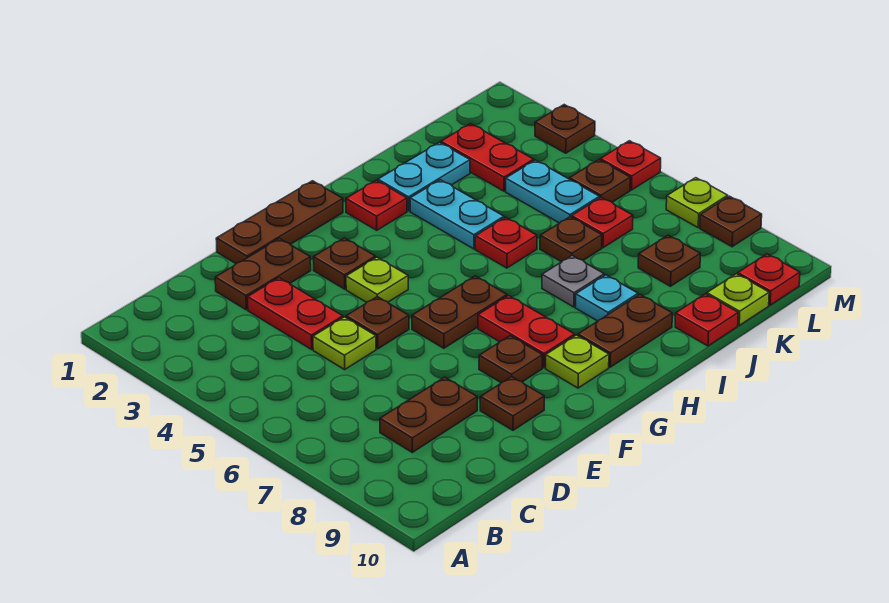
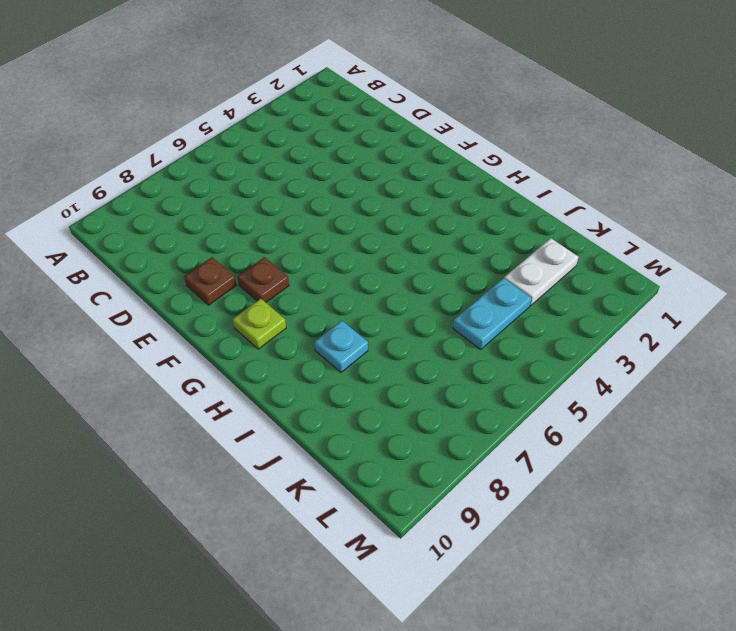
white 1x2 plate [504,238,578,306] -> red 1x2 plate [441,124,534,191]
none -> brown 1x2 plate [380,377,477,452]
none -> brown 1x2 plate [215,238,311,310]
none -> red 1x2 plate [248,278,343,349]
none -> lime 1x1 plate [313,317,376,369]

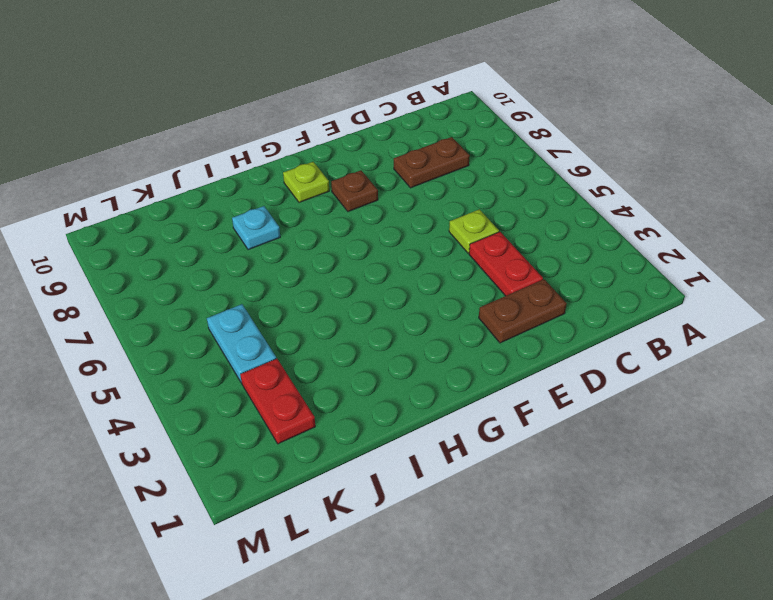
none -> brown 1x3 plate [216,181,343,263]
none -> brown 1x1 plate [346,297,409,349]
none -> brown 1x1 plate [480,377,544,430]
none -> brown 1x1 plate [314,238,375,289]

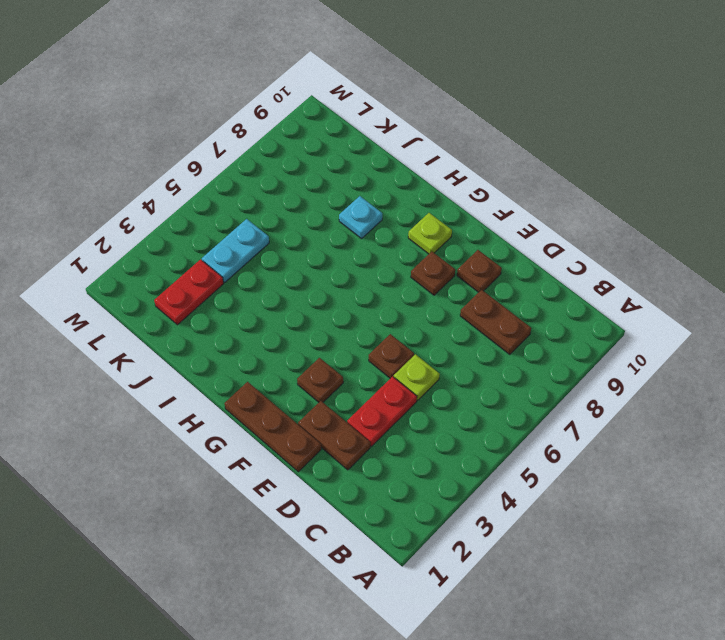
none -> lime 1x1 plate [346,257,408,302]
none -> brown 1x2 plate [412,276,507,348]
none -> red 1x2 plate [478,296,575,368]
none -> red 1x1 plate [346,180,407,230]

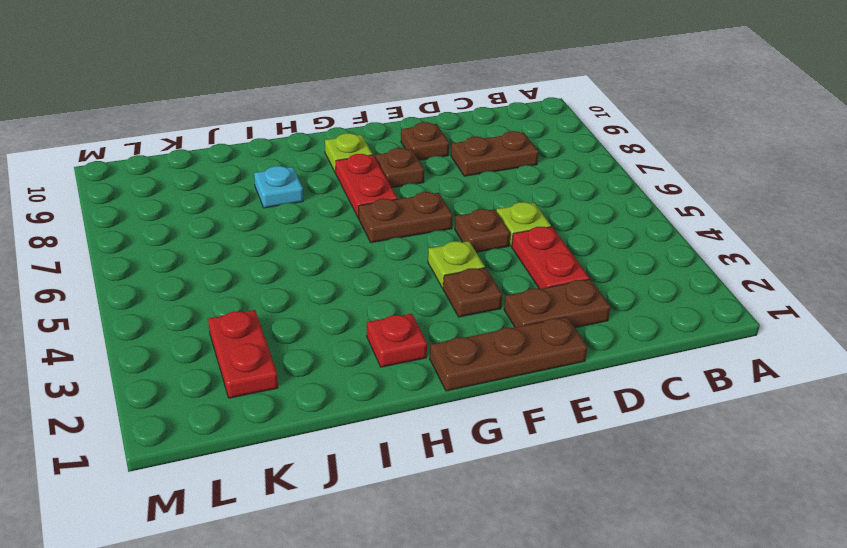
none -> brown 1x2 plate [578,294,672,367]
none -> cyan 1x2 plate [378,142,470,211]
none -> cyan 1x2 plate [410,180,504,249]
none -> red 1x1 plate [475,217,537,268]

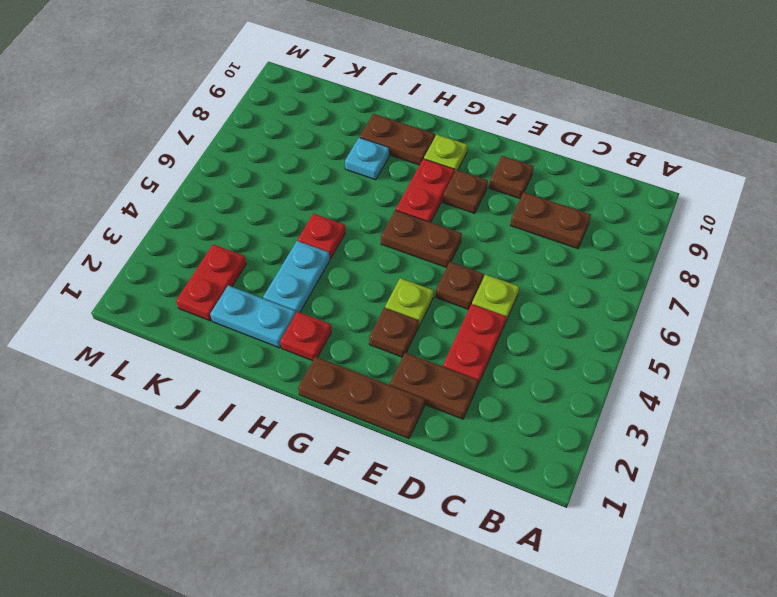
none -> grey 1x1 plate [542,256,604,307]
none -> brown 1x1 plate [540,217,602,262]
none -> red 1x1 plate [675,294,738,346]
none -> cyan 1x2 plate [506,160,599,223]

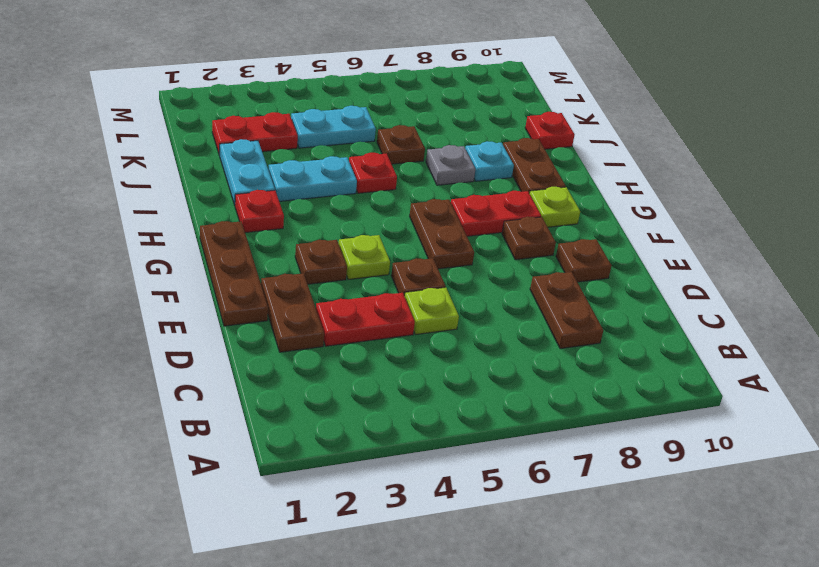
none -> red 1x1 plate [572,197,633,248]
none -> brown 1x1 plate [638,235,700,286]
none -> lime 1x1 plate [707,274,769,325]
none -> brown 1x1 plate [570,160,630,202]

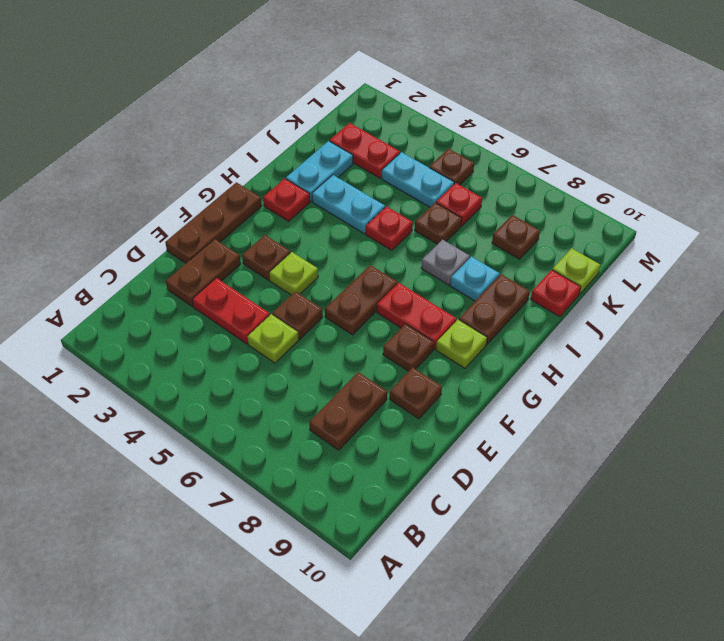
none -> red 1x1 plate [738,254,800,305]
none -> brown 1x1 plate [535,105,595,153]
none -> red 1x1 plate [600,141,661,190]
none -> lime 1x1 plate [666,178,728,227]

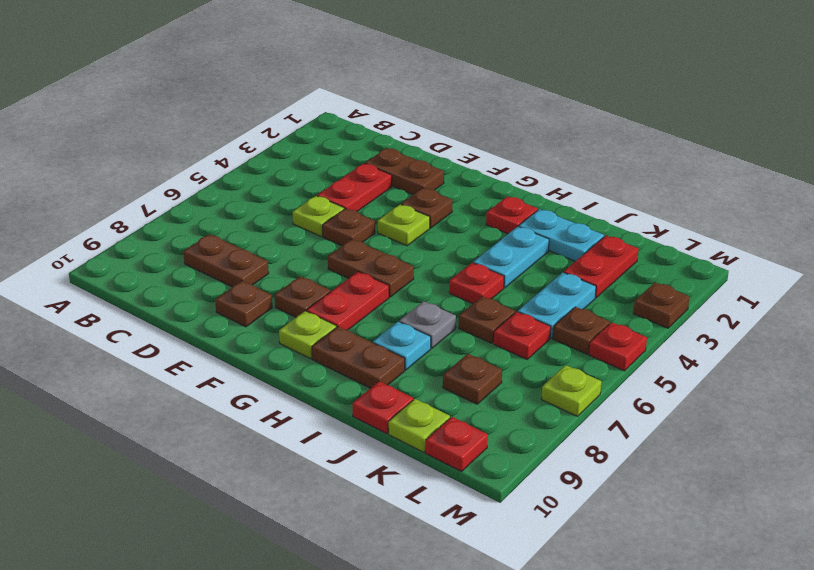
none -> brown 1x3 plate [216,181,343,263]
none -> brown 1x1 plate [700,196,762,247]

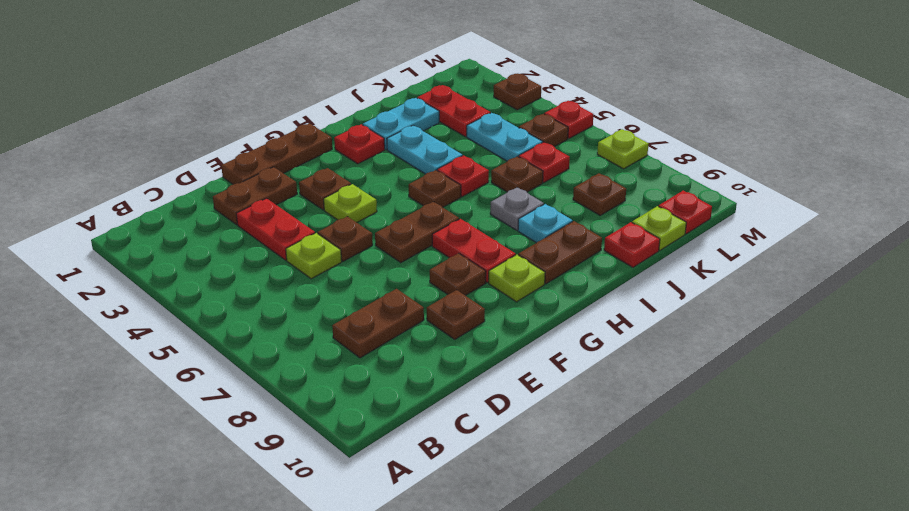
brown 1x1 plate [409,170,461,207] -> brown 1x1 plate moved to [700,196,762,247]

